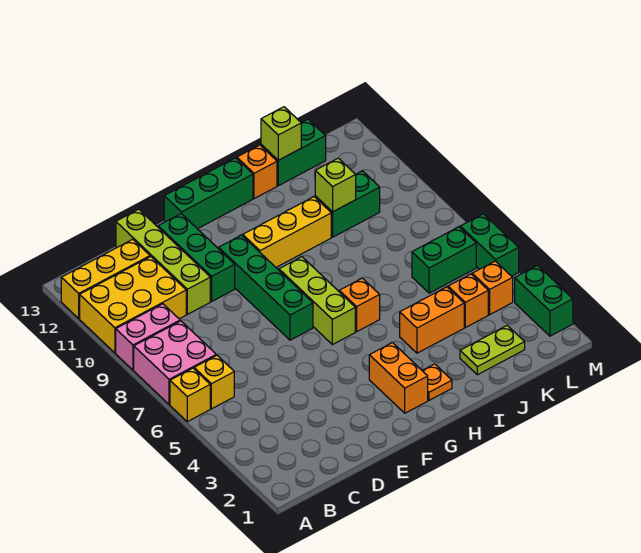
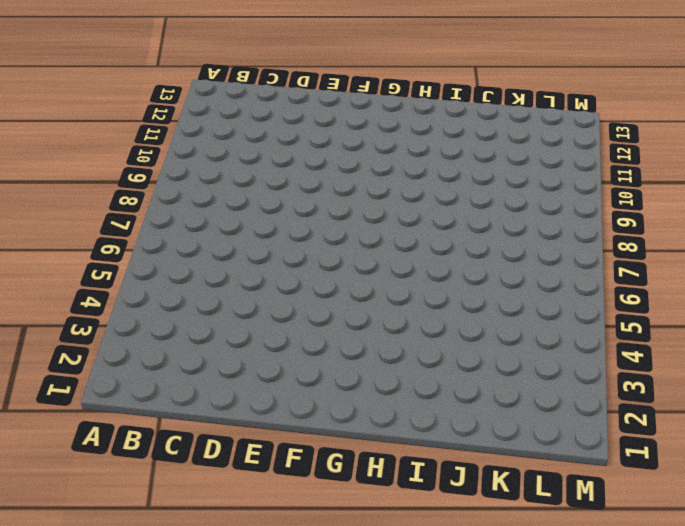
none -> yellow 1x1 brick [170,368,210,422]
none -> pink 2x2 brick [134,321,216,405]
none -> pink 1x2 brick [116,304,180,370]

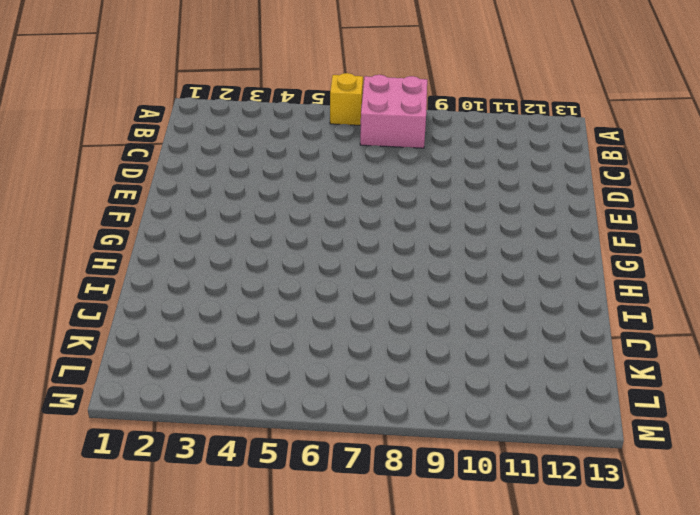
none -> pink 1x2 brick [116,304,180,370]
none -> yellow 2x3 brick [80,257,186,353]
none -> yellow 1x3 brick [61,239,150,318]

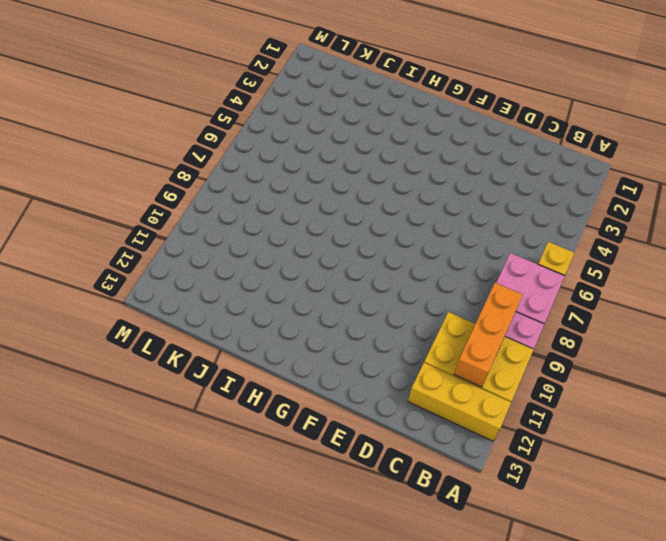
orange 1x3 brick [454,283,523,387] -> none
none -> yellow 1x1 brick [194,355,234,409]
none -> lime 1x4 brick [116,209,210,314]
none -> green 1x3 brick [158,214,235,301]

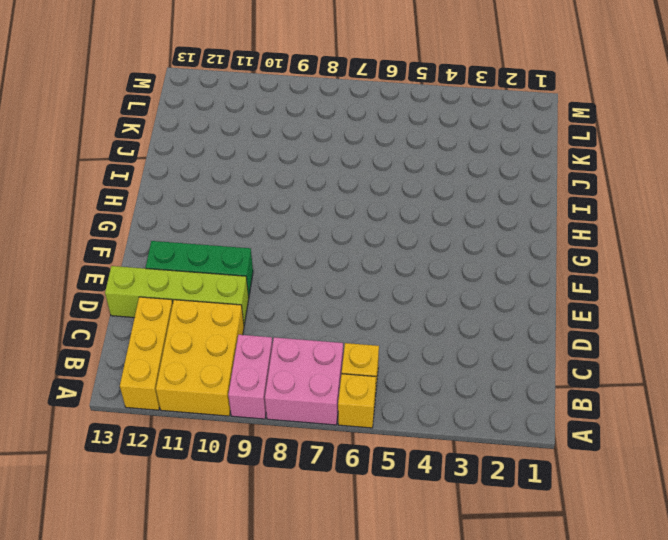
none -> green 1x4 brick [219,235,313,340]
none -> green 1x3 brick [164,158,253,229]
none -> orange 1x2 brick [369,343,428,413]

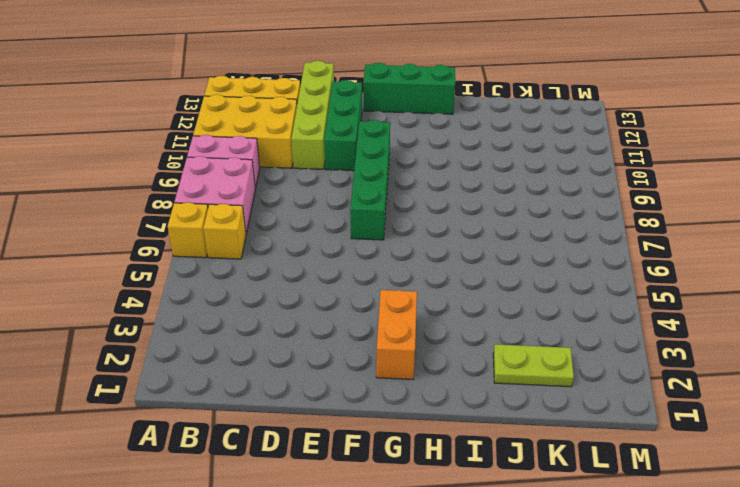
none -> lime 1x3 brick [279,257,355,345]
none -> yellow 1x3 brick [243,197,331,267]
none -> orange 1x1 plate [422,364,452,400]

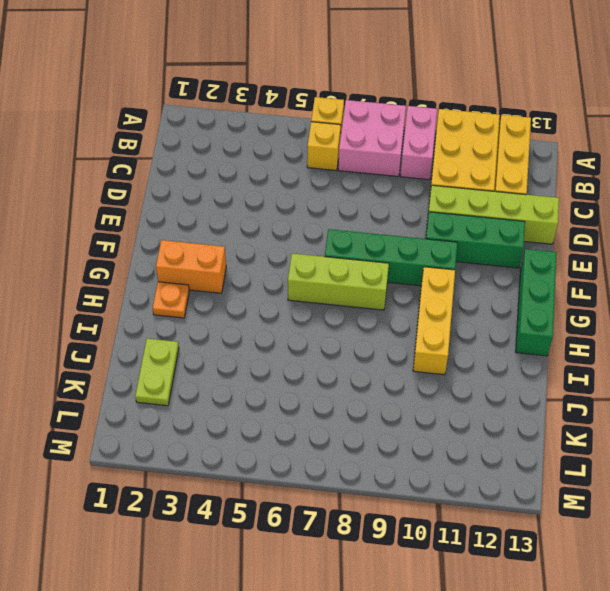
none -> orange 1x1 brick [339,278,380,332]
none -> orange 1x2 brick [400,287,464,353]
none -> orange 1x1 brick [237,145,277,199]

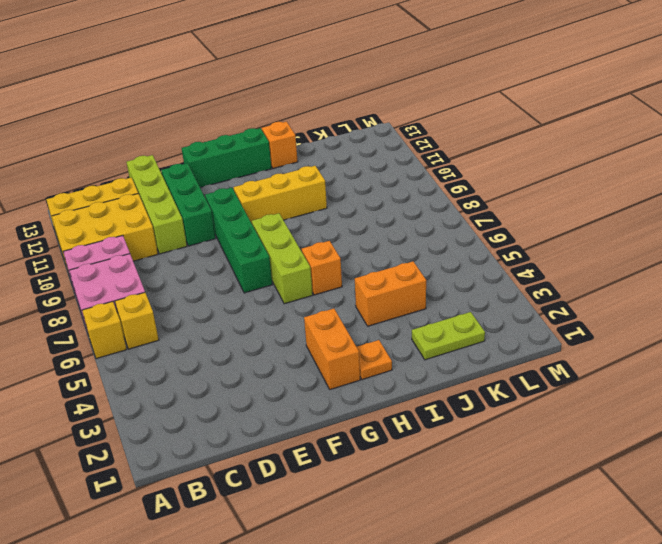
none -> green 1x2 brick [315,171,380,237]
none -> green 1x2 brick [261,119,326,186]
none -> orange 1x1 brick [448,274,488,327]

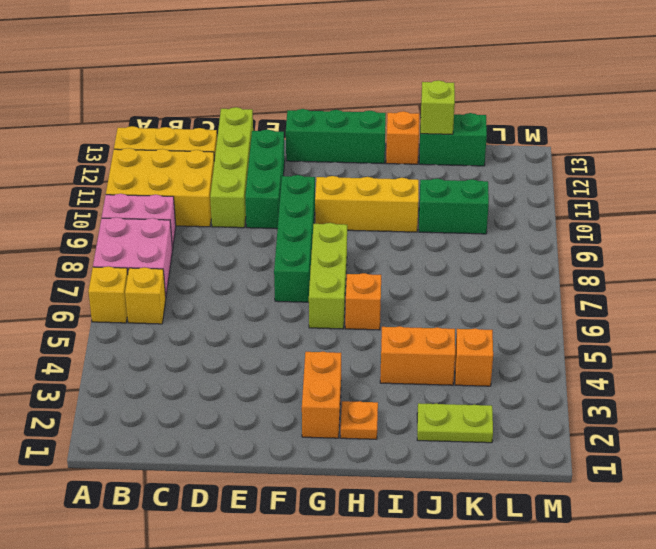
none -> green 1x2 brick [412,227,476,293]
none -> orange 1x1 brick [472,261,513,315]
none -> green 1x2 brick [515,266,573,336]

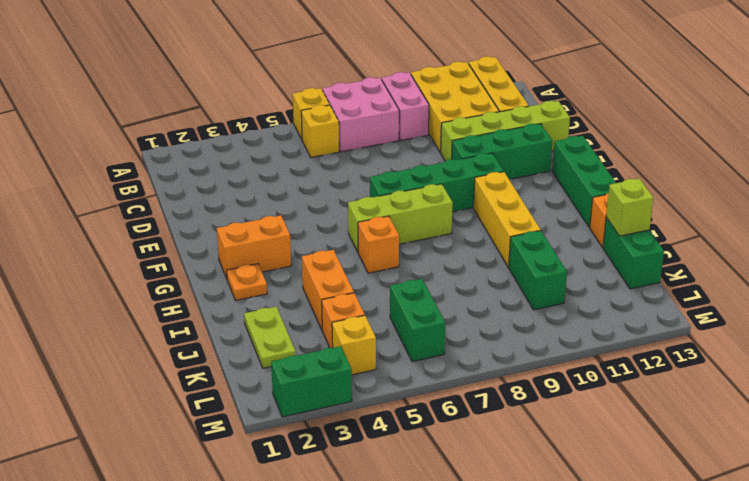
yellow 1x1 brick [332,315,376,375] -> orange 1x1 brick [472,261,513,315]
none -> green 1x2 brick [460,214,519,276]
none -> lime 1x1 brick [315,158,356,212]

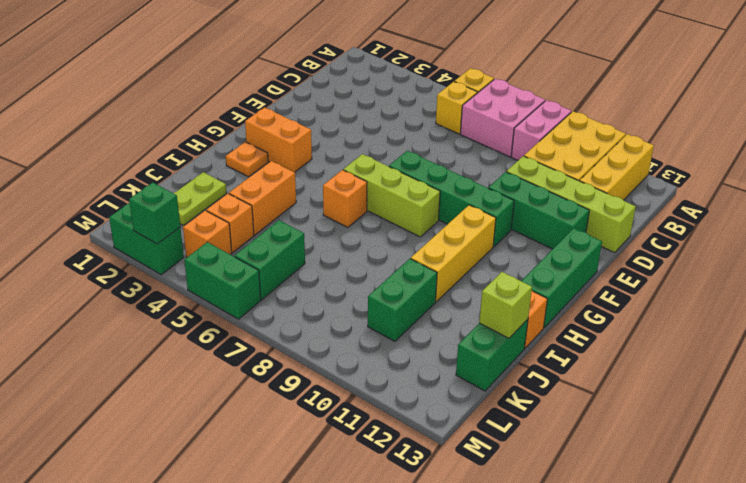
green 1x1 brick [129,182,180,244] -> none
none -> lime 1x1 brick [315,158,356,212]

